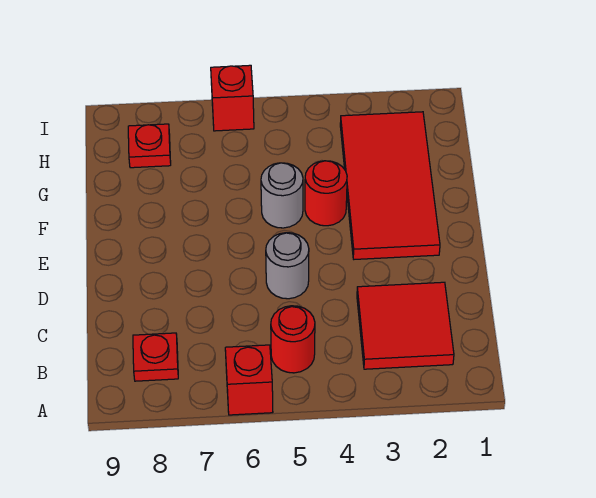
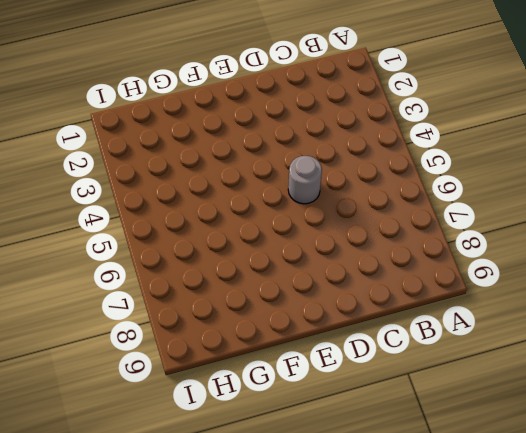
none -> red 1x1 brick [225,345,273,415]
none -> red 2x2 tile [357,282,454,369]

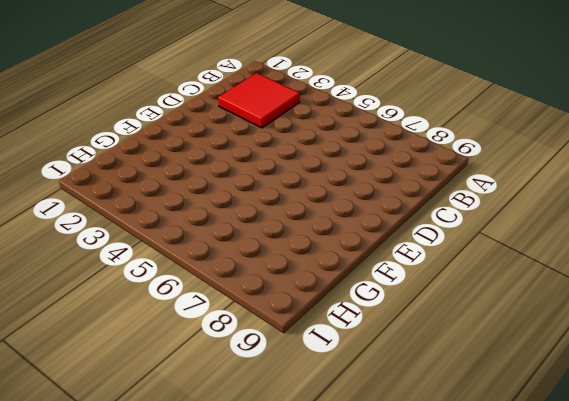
none -> red 1x1 brick [225,345,273,415]
none -> red 1x1 round brick [271,306,315,373]

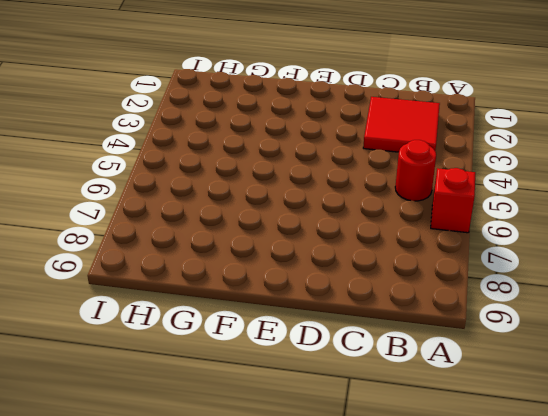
none -> red 1x1 plate [133,333,178,381]
none -> grey 1x1 round brick [266,233,309,299]

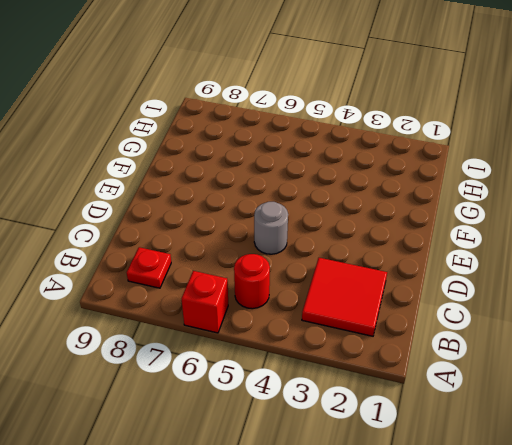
none -> red 2x4 tile [340,112,440,259]
none -> red 1x1 round brick [305,161,347,226]

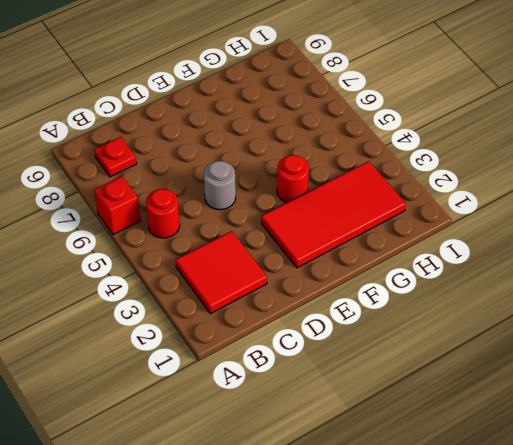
none -> grey 1x1 round brick [261,163,303,228]
none -> red 1x1 plate [128,124,171,168]

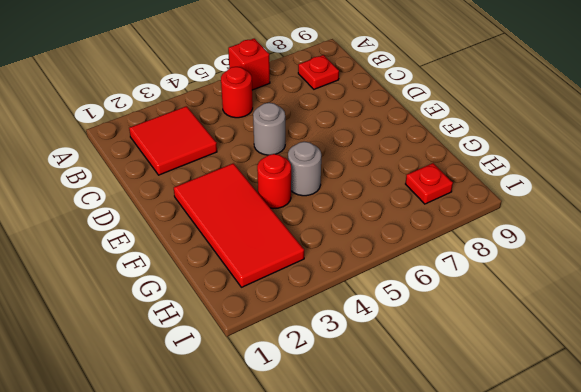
none -> red 1x1 brick [211,65,254,131]

